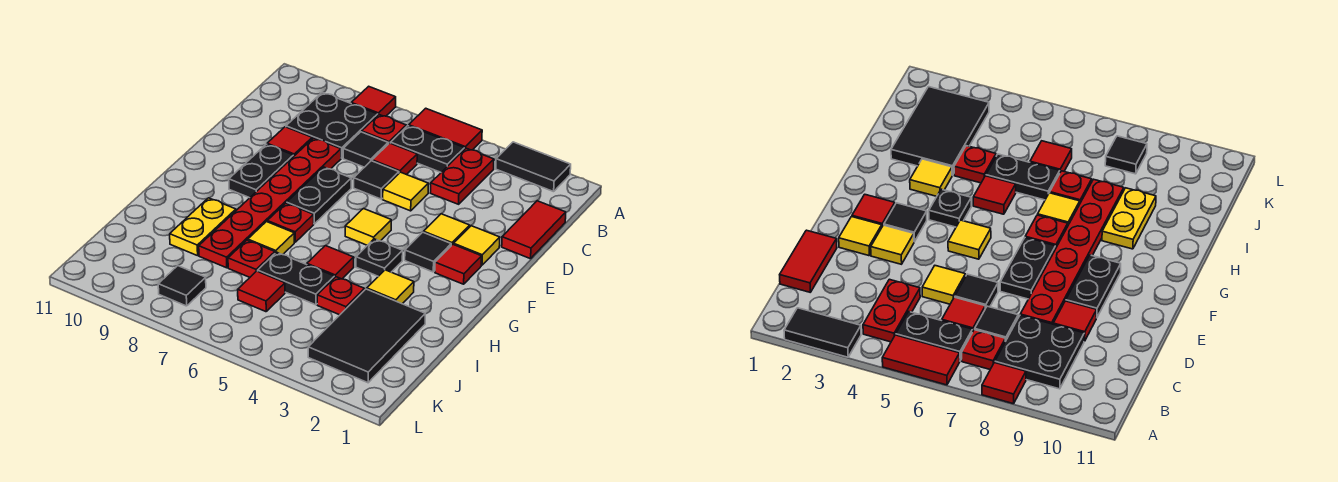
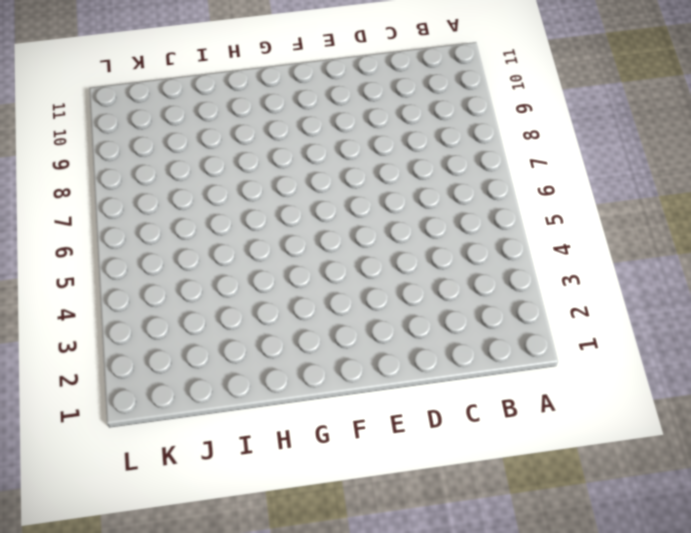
none -> black 1x2 tile [496,142,571,192]
none -> red 1x2 tile [409,108,482,150]
none -> red 1x1 tile [351,86,396,116]
none -> red 1x2 plate [431,148,494,204]

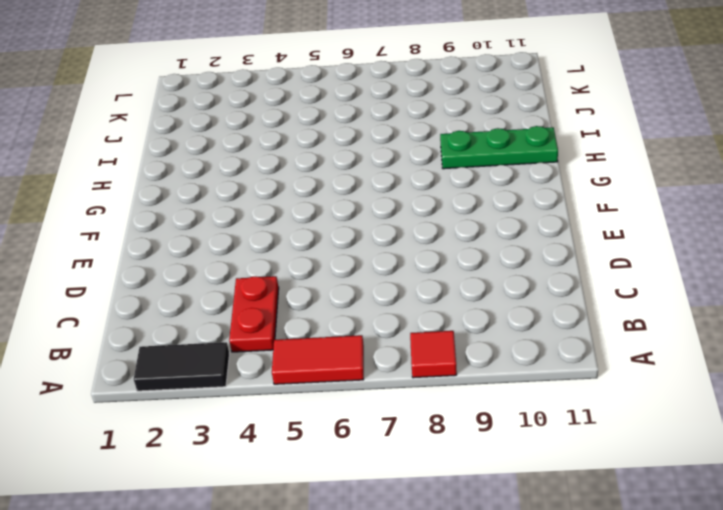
green 1x3 plate [440,126,558,169] -> yellow 1x2 plate [170,198,236,256]
none -> black 1x2 plate [390,126,464,172]
none -> red 1x1 plate [362,115,406,144]
none -> black 2x2 plate [286,92,378,158]
none -> red 1x2 tile [502,201,566,259]

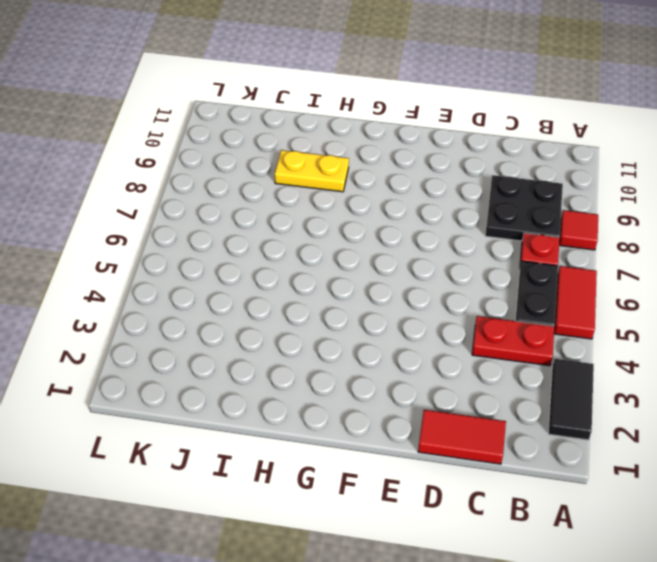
none -> red 1x1 tile [372,143,417,175]
none -> black 1x1 tile [343,132,388,167]
none -> yellow 1x1 tile [383,172,428,211]
none -> black 1x1 tile [354,161,399,199]

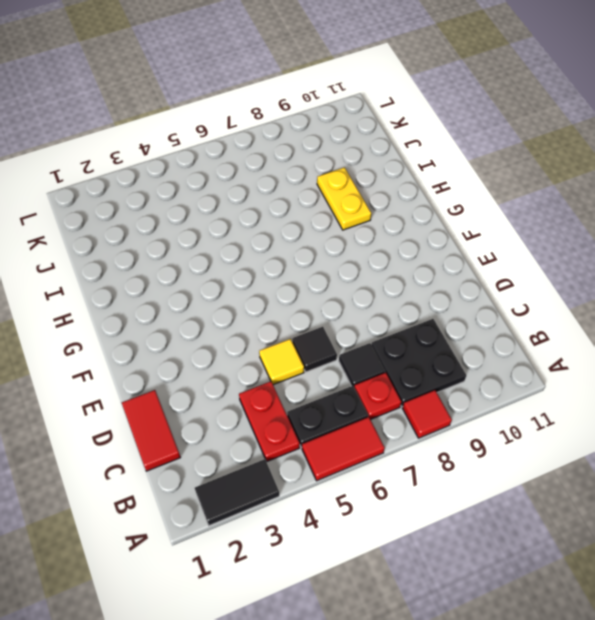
none -> red 1x1 tile [372,143,417,175]
none -> red 1x6 plate [199,138,341,268]
none -> red 1x1 tile [267,127,312,157]
none -> yellow 1x1 tile [454,226,500,265]

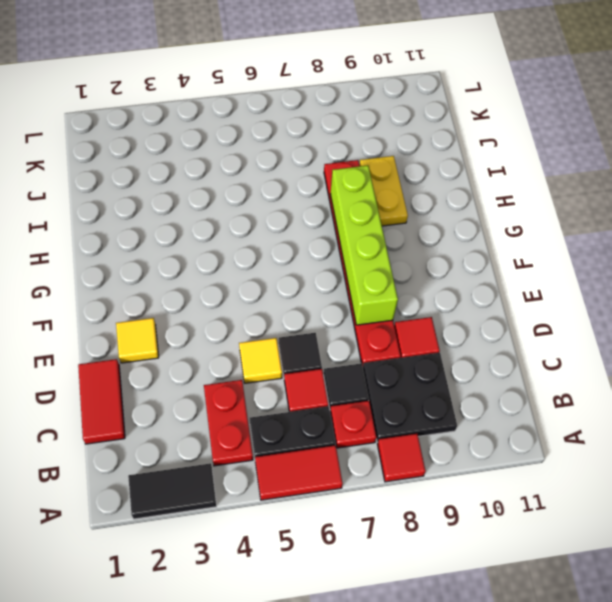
lime 1x4 brick [330,165,398,325] -> none
none -> yellow 1x1 tile [424,214,470,245]
none -> black 1x2 plate [287,167,351,224]
none -> black 1x2 plate [229,144,293,198]
none -> red 1x1 tile [435,244,482,284]

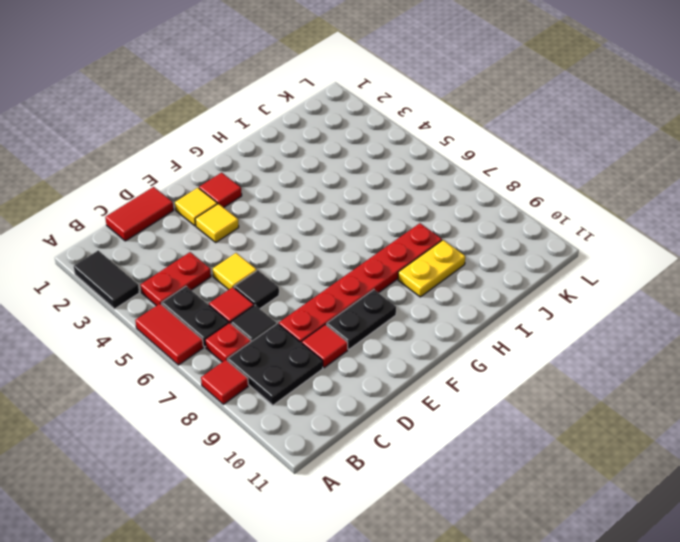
none -> black 1x2 plate [287,167,351,224]
none -> black 1x1 tile [405,232,451,272]
none -> yellow 1x1 tile [345,208,391,245]
none -> black 1x1 plate [356,239,403,276]

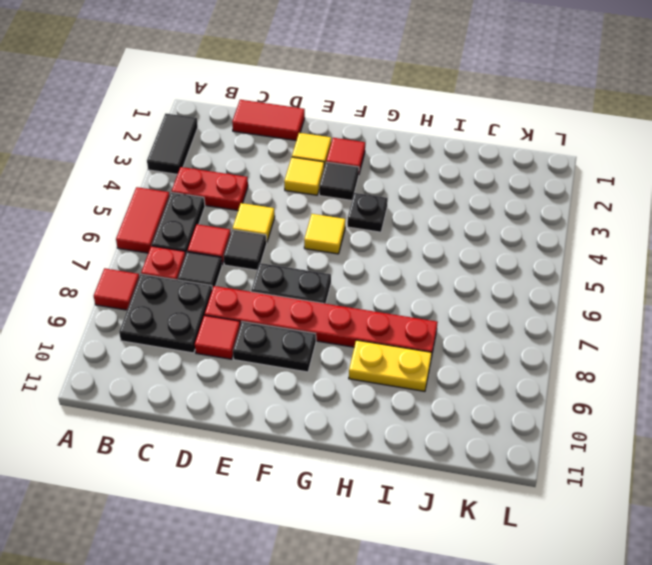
none -> red 1x1 plate [267,203,314,242]
none -> yellow 1x1 tile [367,270,414,304]
none -> red 1x1 tile [307,246,354,279]
none -> yellow 1x1 tile [248,222,294,255]

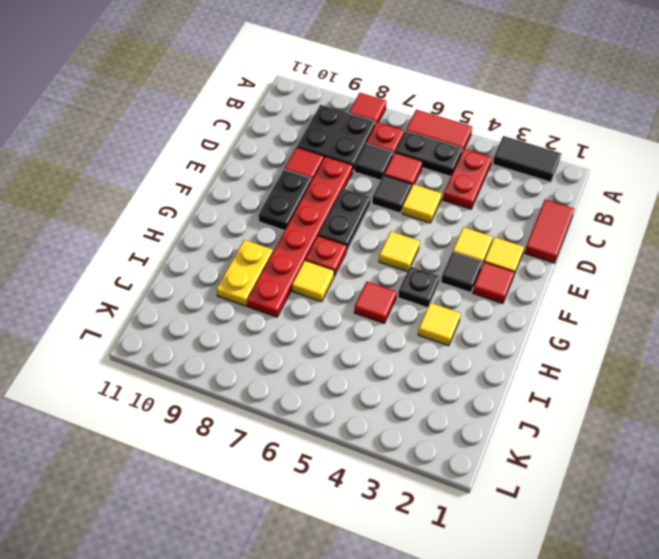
none -> black 2x3 tile [308,289,425,383]
none -> red 1x1 plate [317,277,365,315]
none -> black 1x2 plate [258,252,334,305]
none -> red 1x1 plate [228,240,275,277]

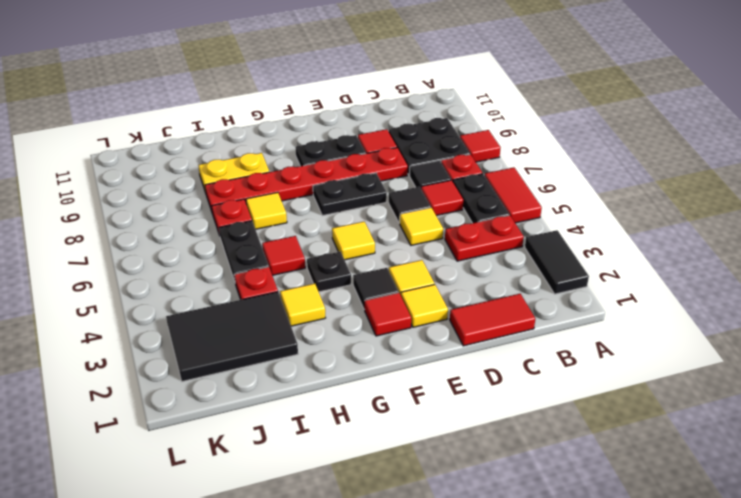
none -> red 1x1 plate [267,203,314,242]
none -> red 1x1 tile [238,271,285,312]
none -> black 1x1 tile [158,266,206,306]

